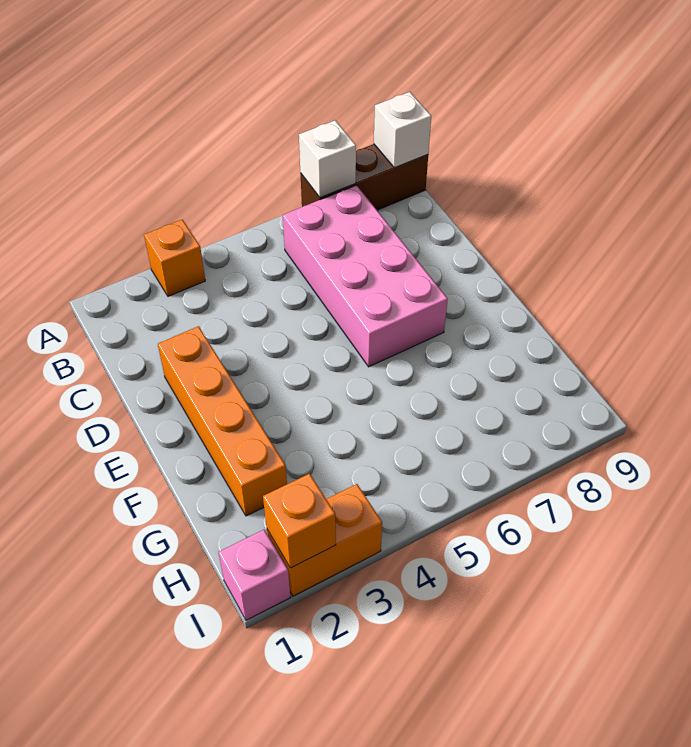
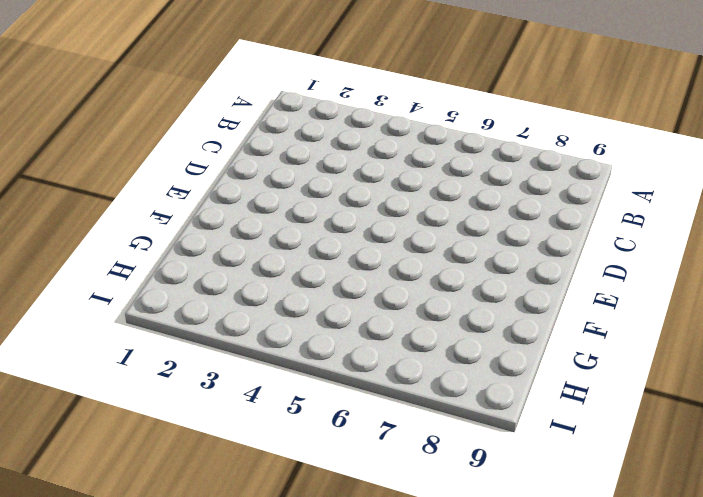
none -> orange 1x1 brick [144,220,205,296]
none -> brown 1x3 brick [300,144,428,210]

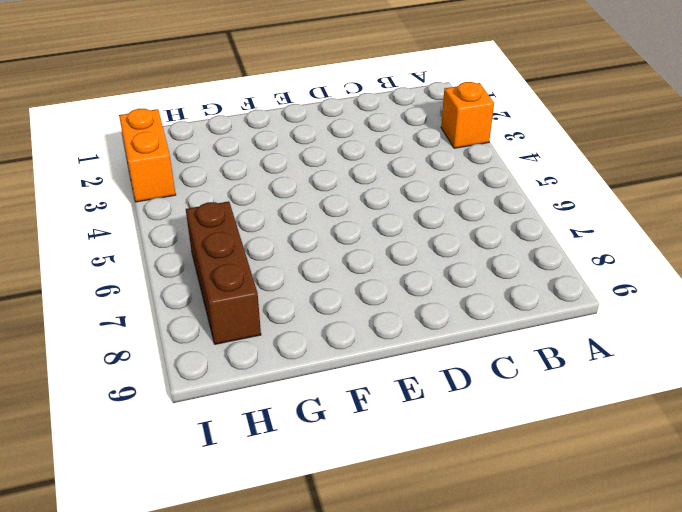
brown 1x3 brick [186,201,261,344] -> brown 1x3 brick moved to [300,144,428,210]
none -> pink 2x4 brick [283,185,448,367]
none -> orange 1x4 brick [158,326,287,516]

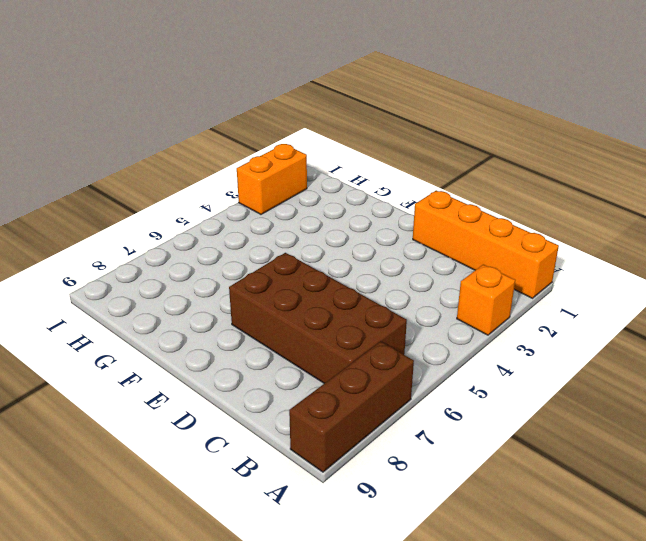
orange 1x4 brick [413,191,559,298] -> orange 1x4 brick moved to [158,326,287,516]
brown 2x4 brick [229,253,407,383] -> pink 2x4 brick [283,185,448,367]
none -> pink 1x1 brick [218,530,290,620]
none -> white 1x1 brick [299,120,356,198]

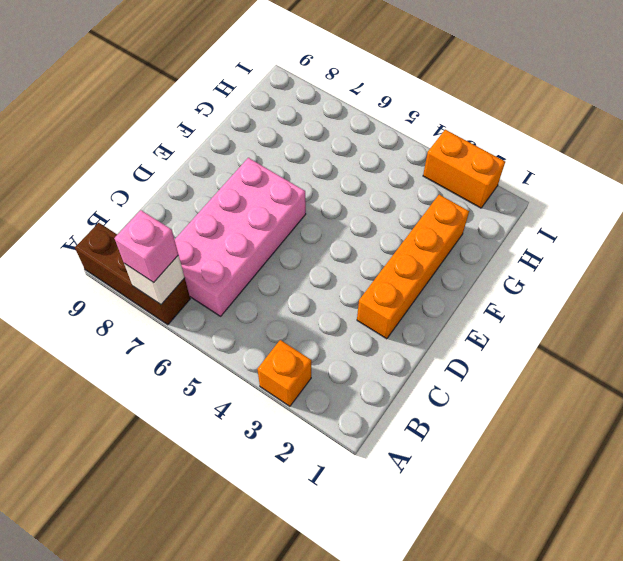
pink 1x1 brick [115,210,178,282] -> pink 1x1 brick moved to [218,530,290,620]
none -> white 1x1 brick [374,92,431,168]
none -> orange 1x1 brick [263,474,336,568]

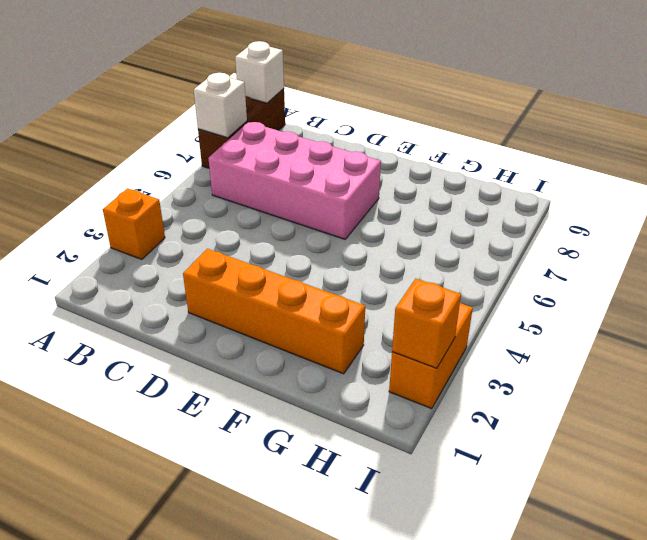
none -> pink 1x1 brick [218,530,290,620]

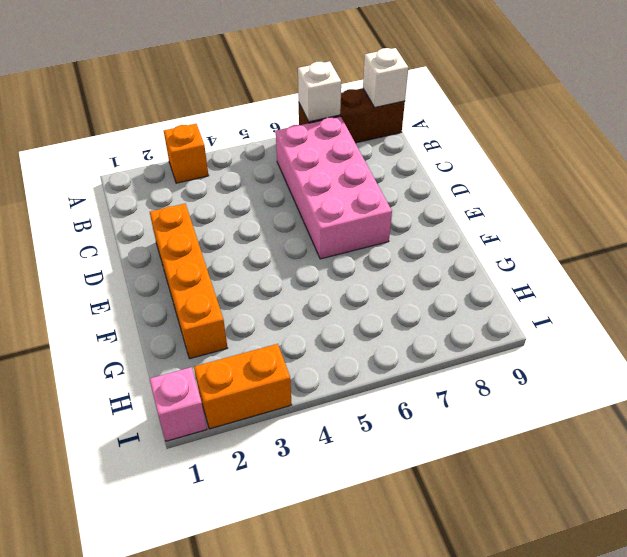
none -> orange 1x1 brick [263,474,336,568]

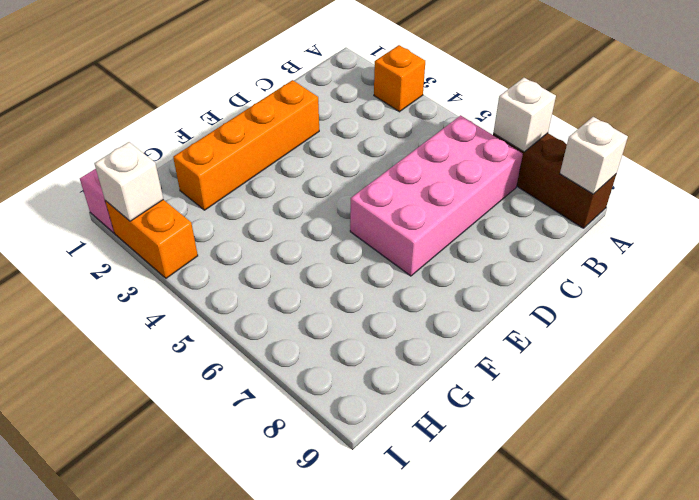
white 1x1 brick [94,142,163,221] -> orange 1x1 brick [263,474,336,568]

